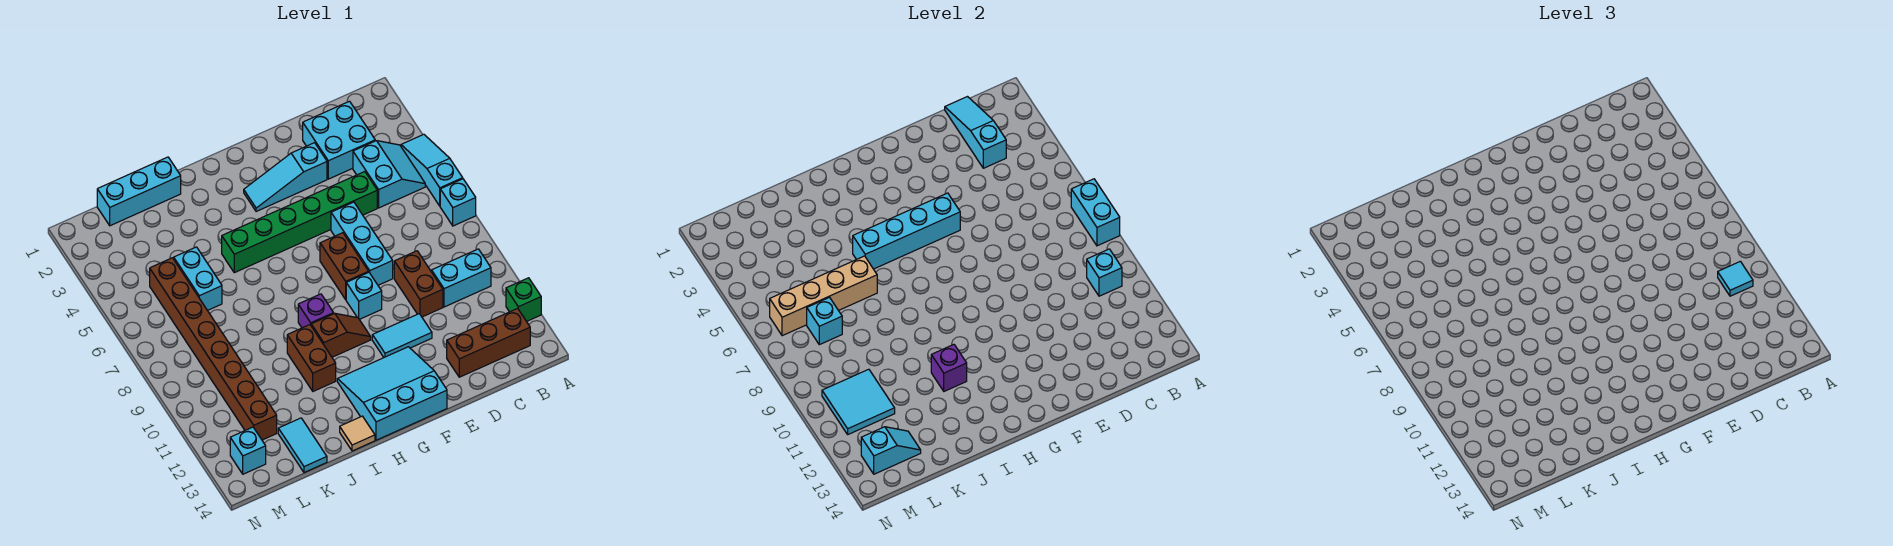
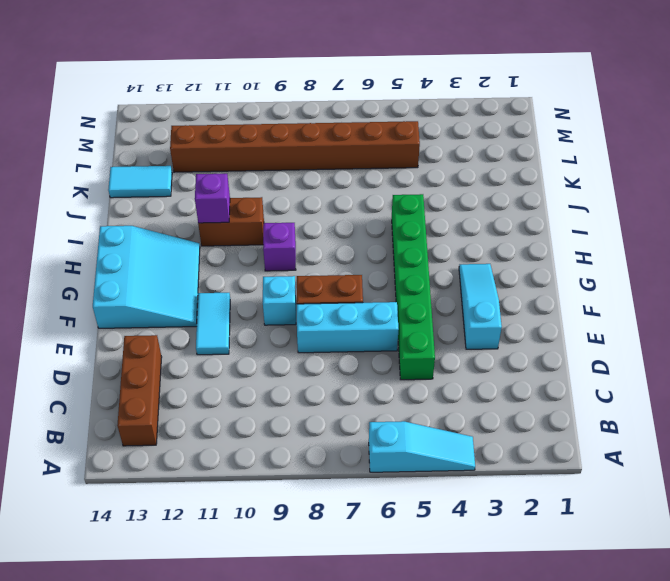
none -> cyan 1x1 brick [440,179,476,226]
none -> green 1x1 brick [506,278,541,321]
none -> cyan 2x2 slope [353,141,425,208]
none -> cyan 1x2 brick [432,249,491,307]

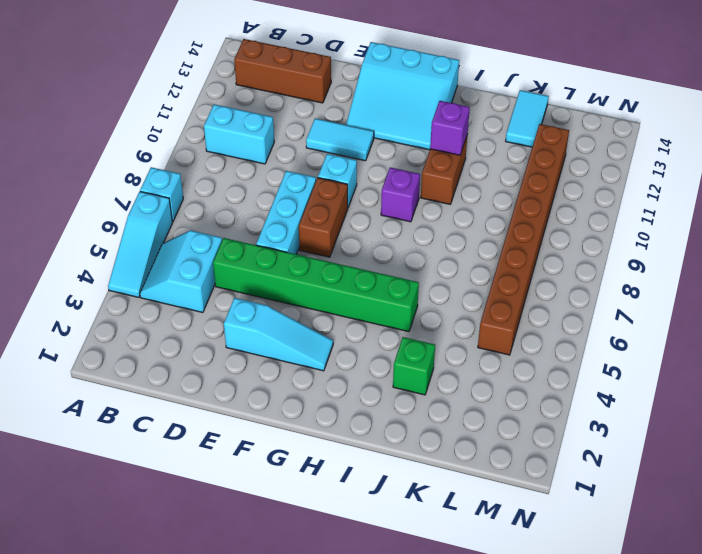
green 1x1 brick [393,337,435,395] -> green 1x1 brick moved to [506,278,541,321]
none -> cyan 2x2 brick [303,101,375,179]
none -> brown 1x2 brick [394,251,443,317]
none -> brown 1x2 slope [311,313,371,357]
none -> tan 1x1 tile [340,416,375,451]

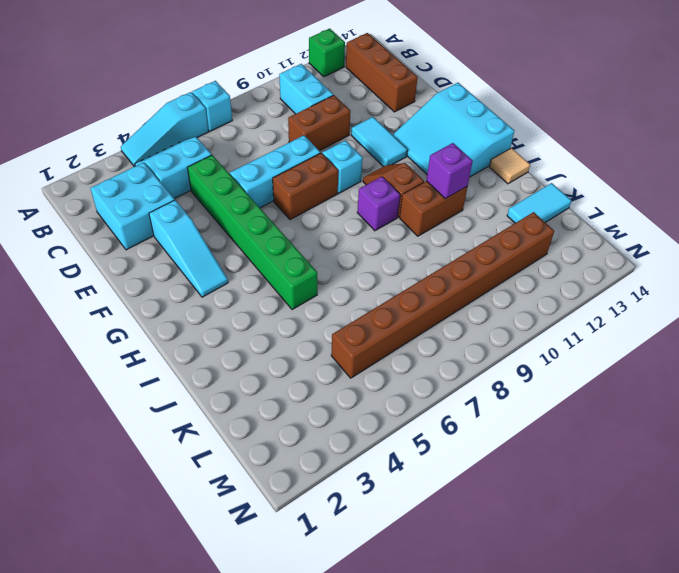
none -> cyan 1x3 brick [97,157,181,226]
none -> cyan 1x2 brick [174,247,222,310]
none -> cyan 1x1 brick [230,427,266,474]
none -> cyan 1x2 brick [1071,179,1120,246]

